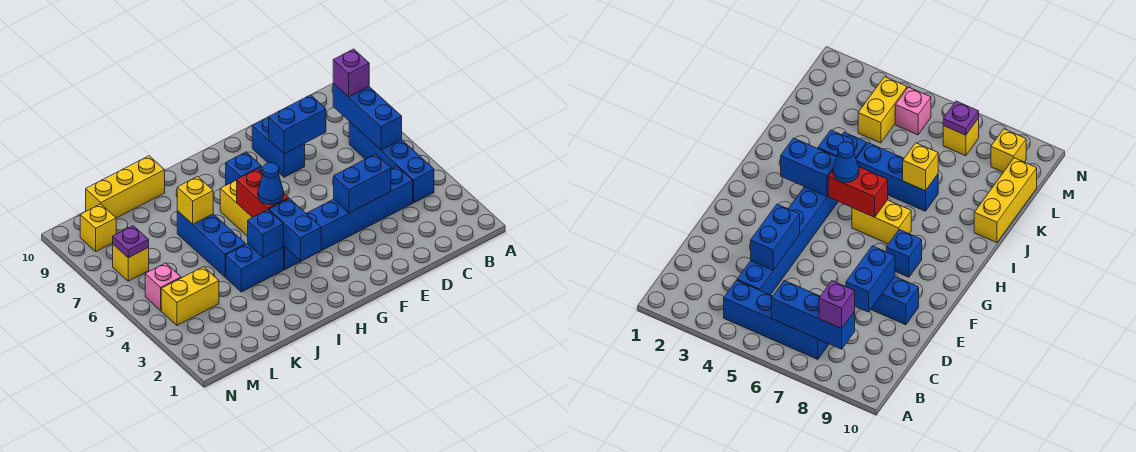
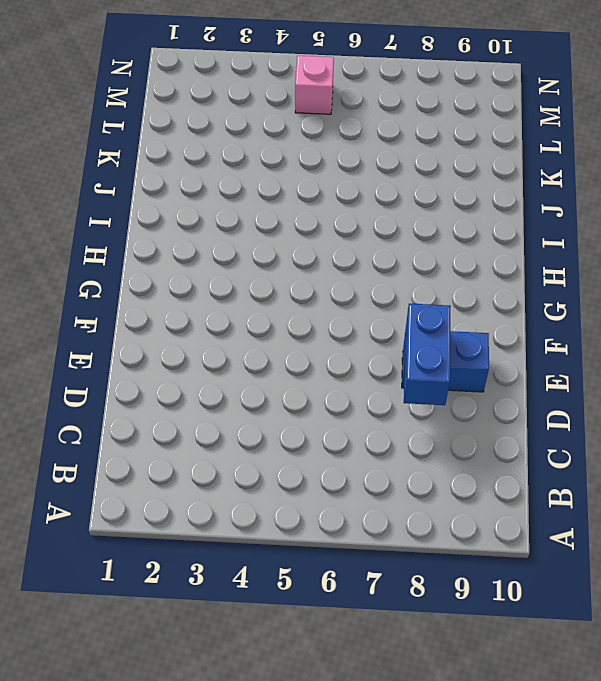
none -> blue 1x4 brick [349,121,434,203]
none -> blue 1x6 brick [284,167,413,270]
none -> blue 1x1 brick [226,152,262,185]

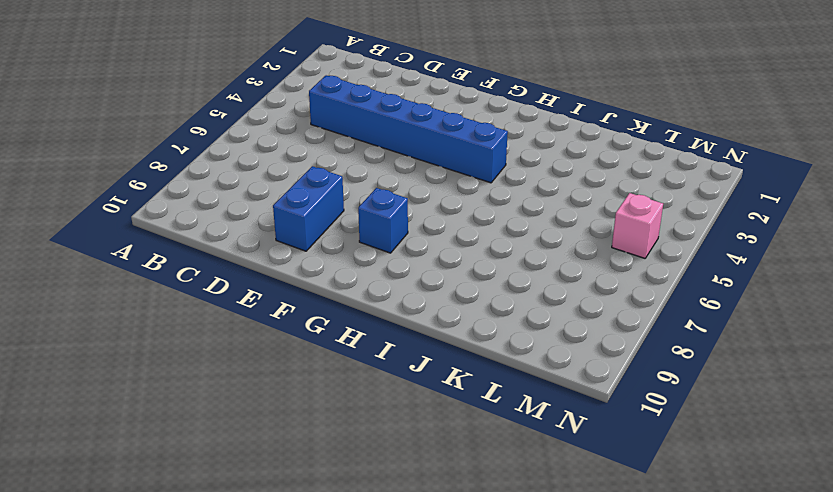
none -> blue 1x4 brick [349,121,434,203]
none -> yellow 1x2 brick [220,180,252,236]
none -> blue 1x2 brick [226,244,284,292]

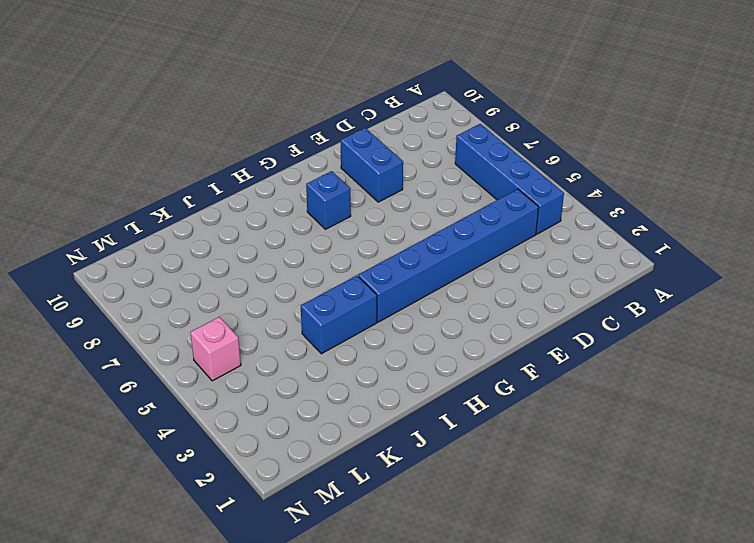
none -> yellow 1x2 brick [220,180,252,236]
none -> blue 1x3 brick [177,211,246,277]
none -> yellow 1x3 brick [86,156,165,218]

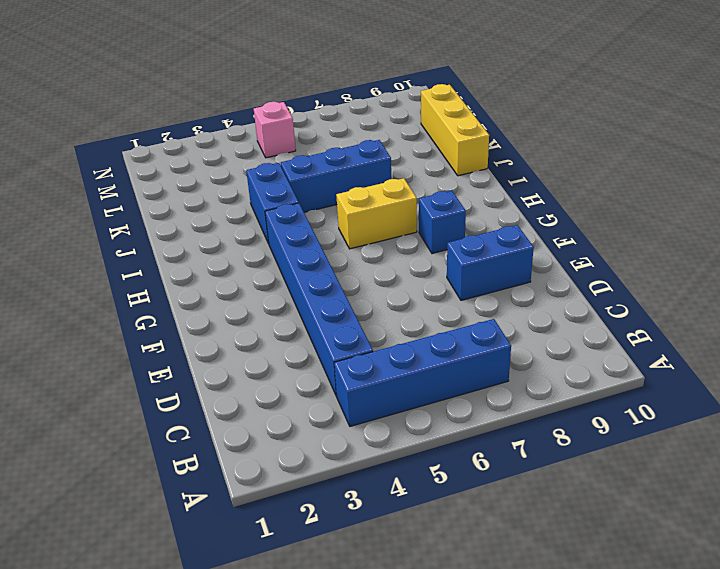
none -> yellow 1x2 brick [161,267,219,325]
none -> yellow 1x1 brick [113,244,149,281]
none -> yellow 1x1 brick [80,204,116,251]

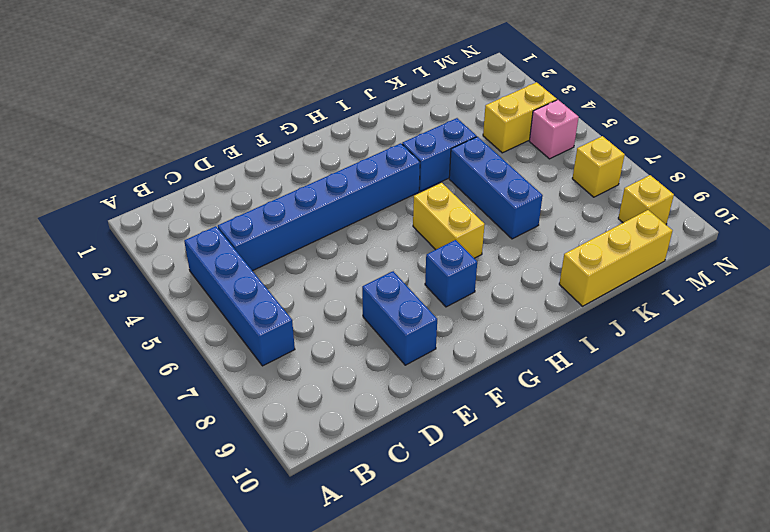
none -> blue 1x3 brick [333,83,402,150]
none -> blue 1x2 brick [334,154,391,213]
none -> blue 1x2 brick [269,95,326,154]

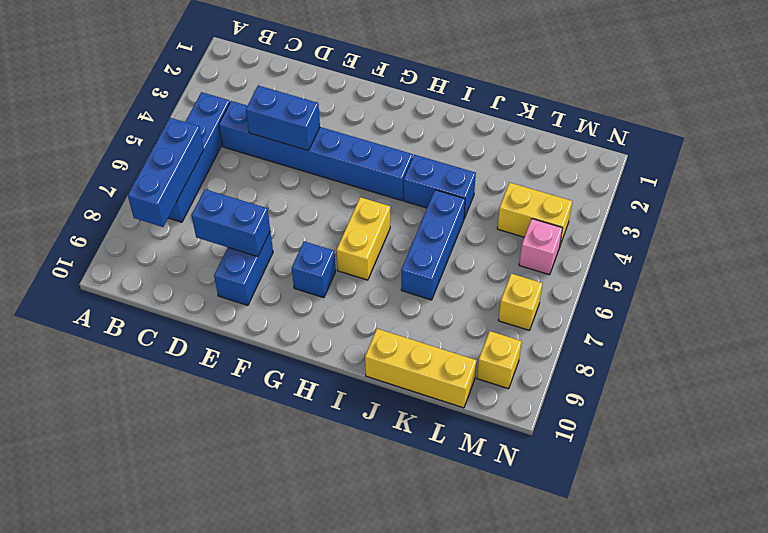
none -> blue 1x2 brick [269,199,321,261]
none -> red 1x2 brick [237,169,289,217]
none -> blue 1x1 brick [248,210,284,257]

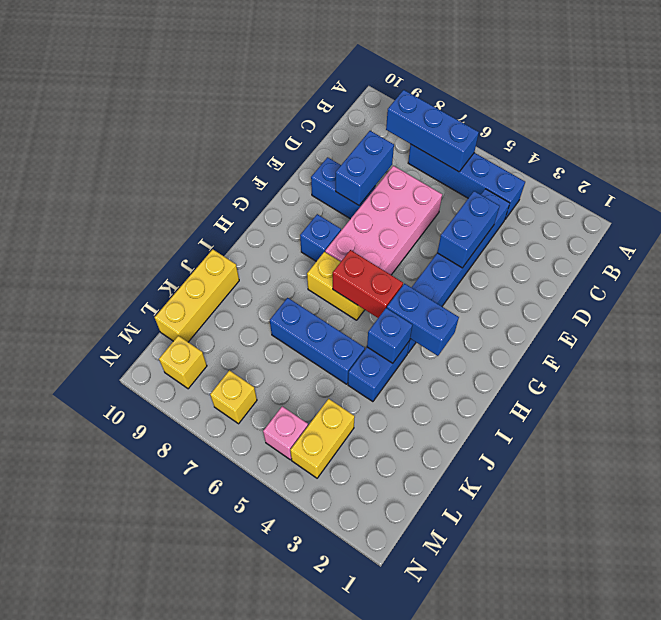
pink 2x4 brick [325,166,442,275] -> none
none -> yellow 1x1 brick [177,177,213,224]
none -> purple 1x1 plate [113,226,149,258]
none -> purple 1x1 brick [333,49,369,97]

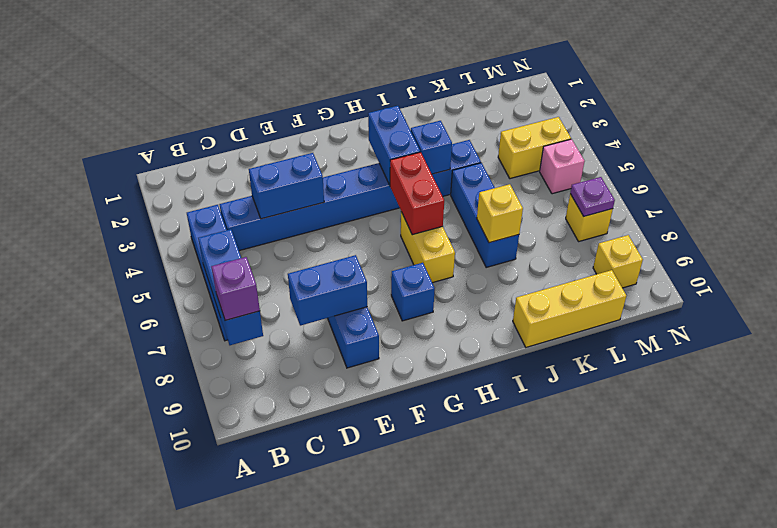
none -> blue 1x1 cone [258,163,284,204]

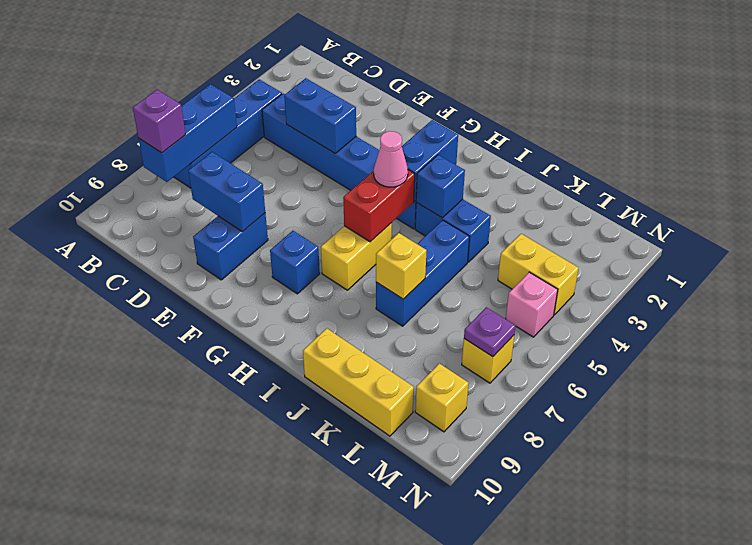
pink 1x1 cone [374,131,408,187] -> blue 1x1 cone [258,163,284,204]

